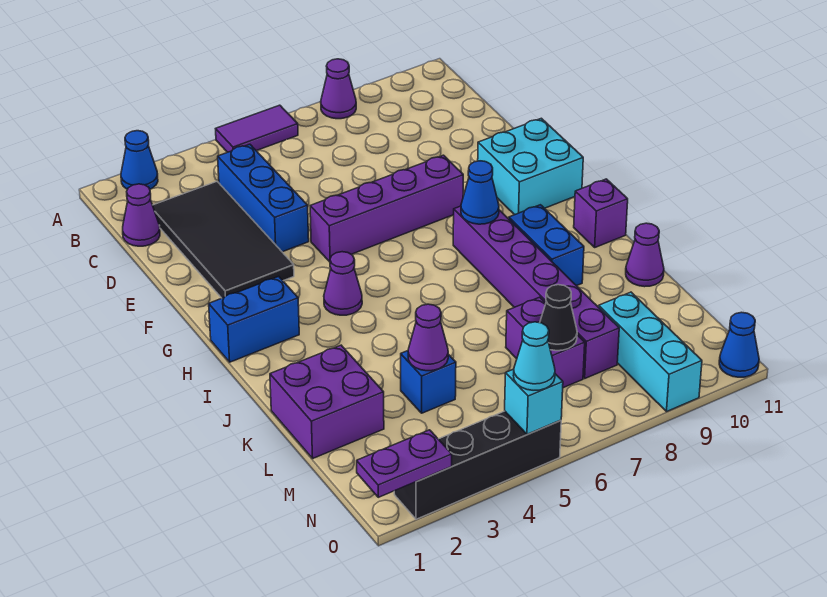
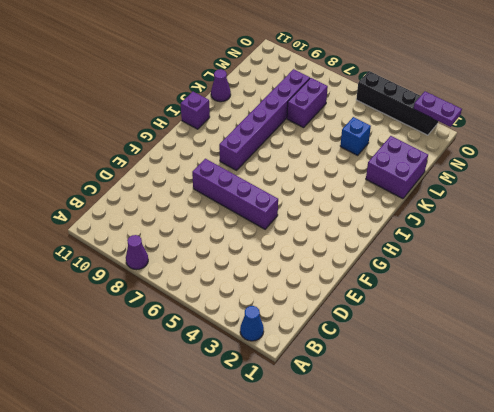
none -> purple 1x2 tile [216,105,298,152]
none -> purple 1x1 cone [123,184,160,246]
none -> black 2x4 tile [153,182,294,298]

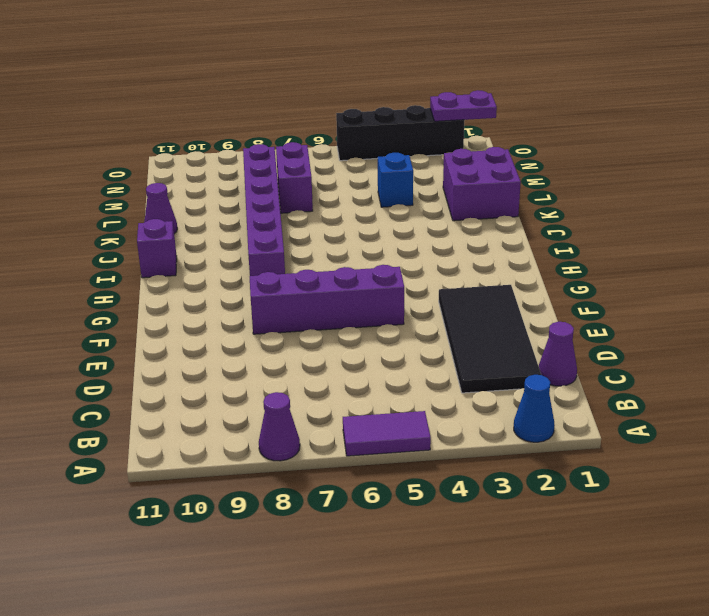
none -> blue 1x3 brick [218,144,309,252]
none -> cyan 2x2 brick [478,118,583,215]
none -> blue 1x2 brick [209,276,299,362]

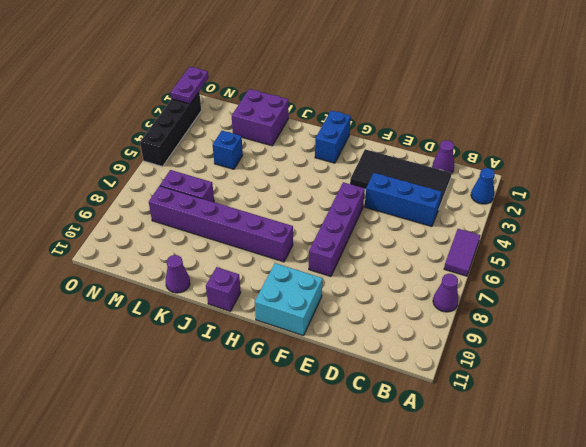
none -> purple 1x1 cone [324,252,362,315]
none -> blue 1x2 brick [509,205,584,286]
none -> cyan 1x3 brick [599,292,702,411]

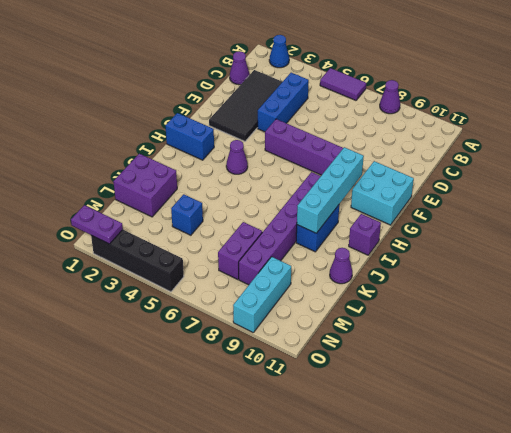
cyan 1x4 brick [297,147,364,233] -> none
none -> blue 1x1 cone [719,312,759,377]
none -> blue 1x1 cone [461,161,499,224]
none -> purple 1x1 cone [408,304,448,371]

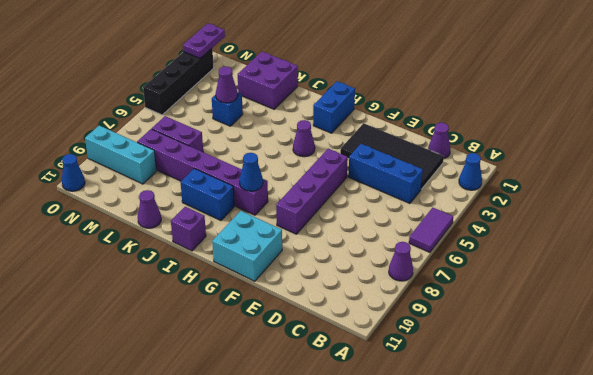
none -> black 1x1 cone [540,285,577,351]
none -> cyan 1x1 brick [505,369,563,434]
none -> cyan 1x1 cone [514,322,555,390]

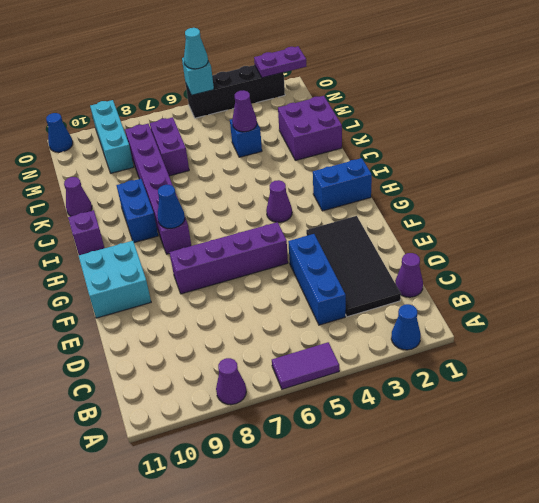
none -> black 1x1 cone [540,285,577,351]

